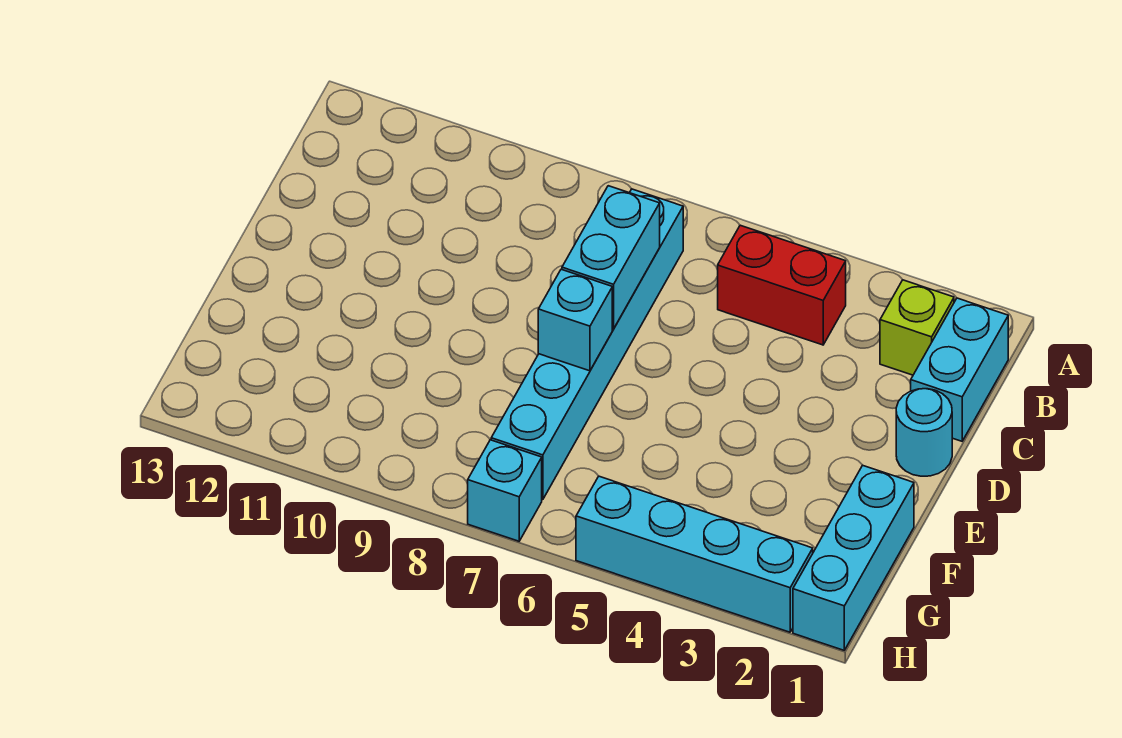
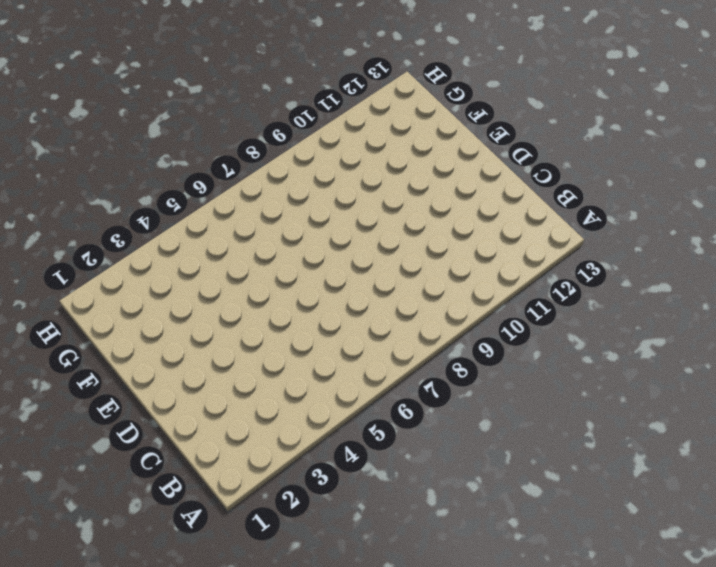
none -> cyan 1x2 brick [911,298,1008,441]
none -> lime 1x1 brick [880,280,954,375]

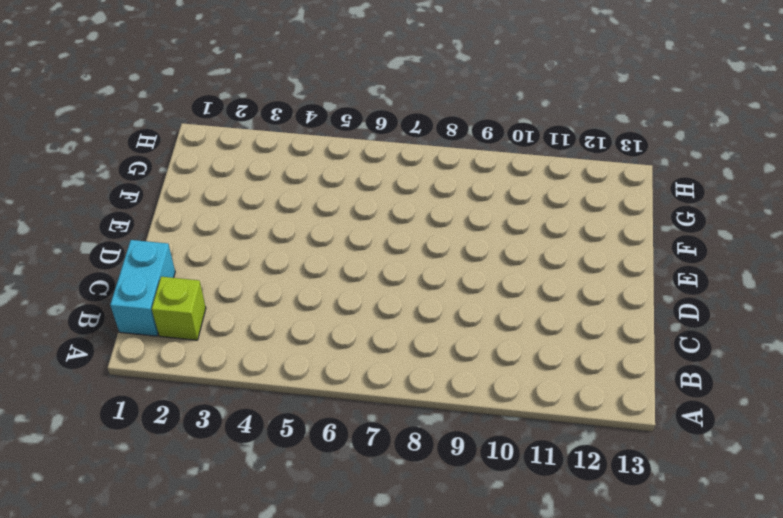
none -> red 1x2 brick [718,225,846,345]
none -> cyan 1x6 brick [491,189,683,500]

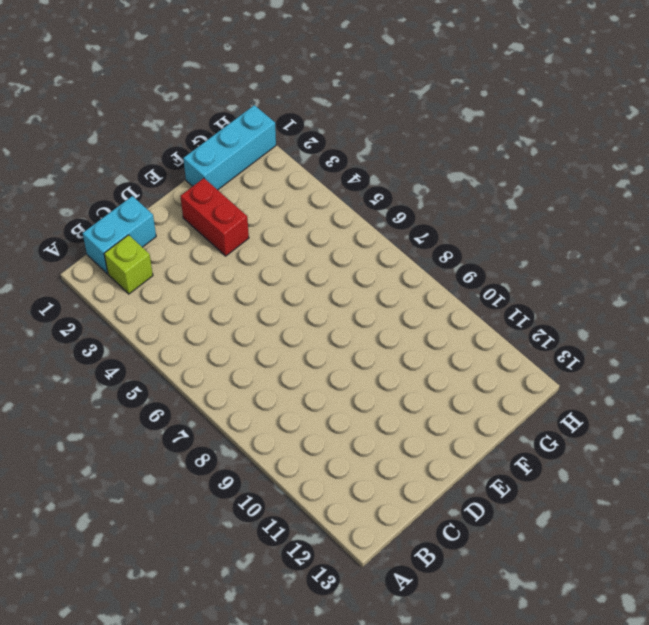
red 1x2 brick [180,178,249,256] -> red 1x2 brick moved to [718,225,846,345]
none -> cyan 1x6 brick [491,189,683,500]
none -> cyan 1x1 round brick [896,389,952,476]

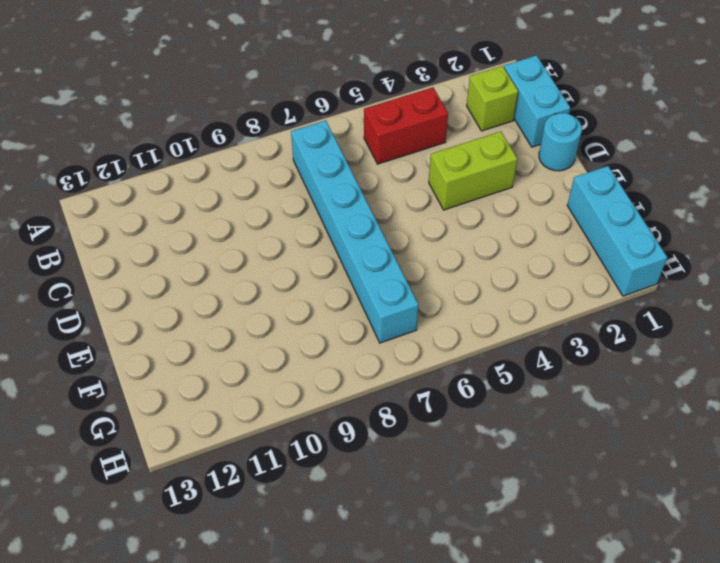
lime 1x2 brick [429,131,517,210] -> none
none -> cyan 1x4 brick [576,476,813,632]
none -> cyan 1x1 brick [468,440,542,541]

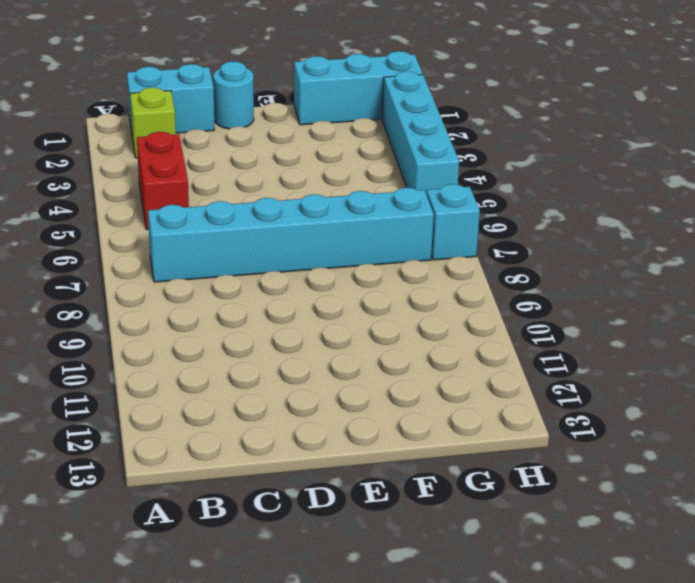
none -> cyan 1x2 brick [562,186,660,329]
none -> cyan 1x1 brick [538,269,612,371]

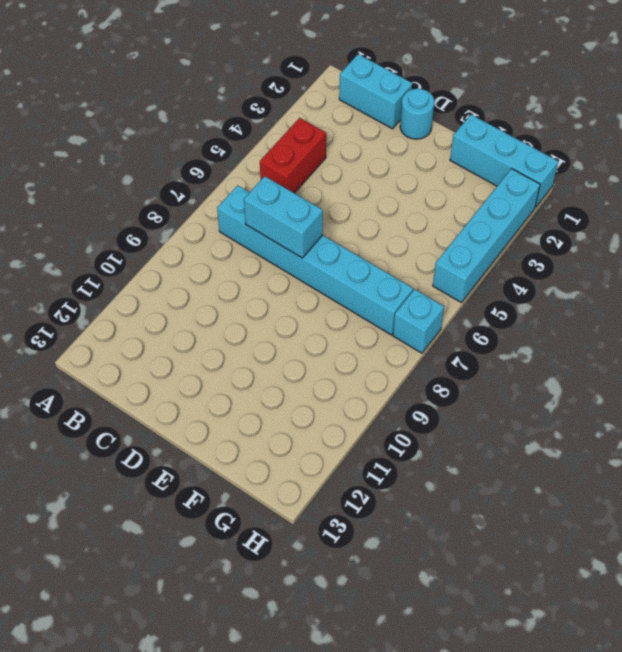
none -> lime 1x1 brick [880,280,954,375]
none -> cyan 1x1 brick [538,269,612,371]

